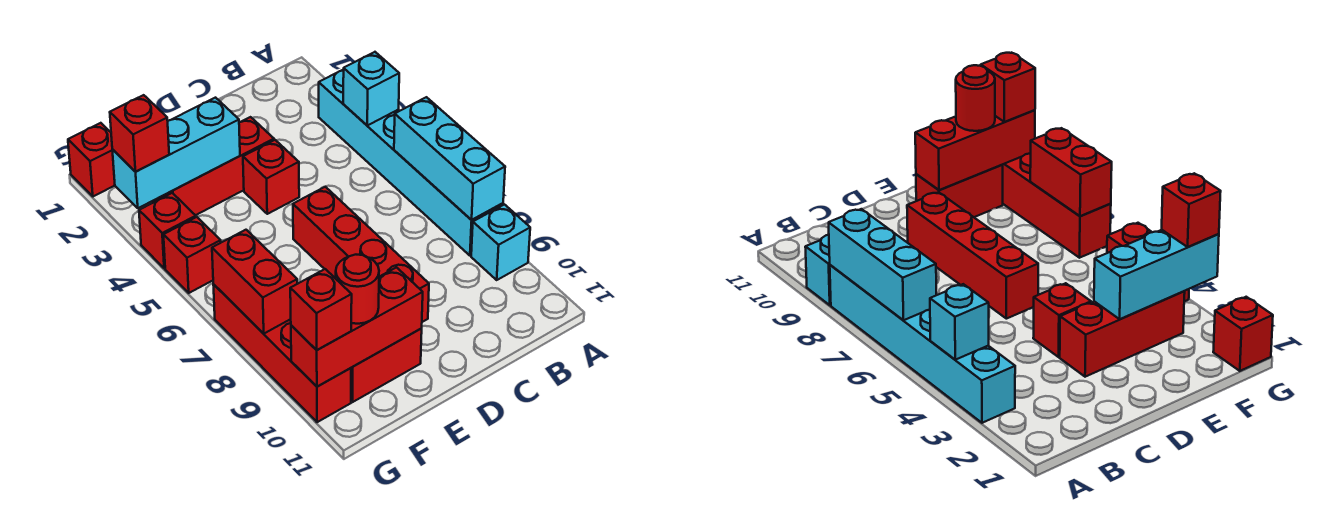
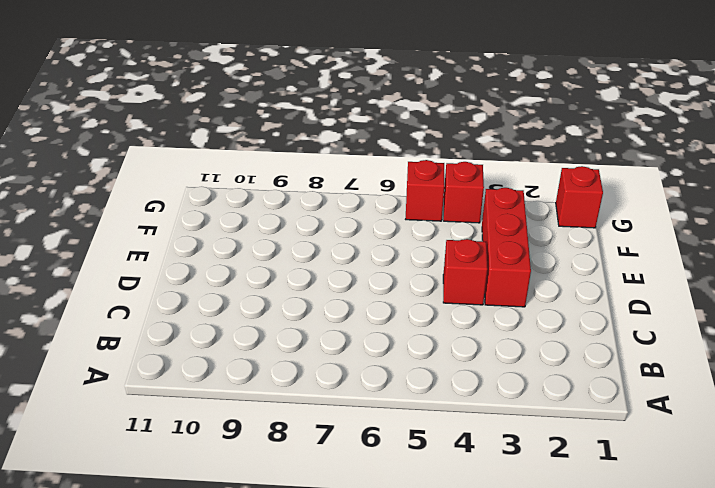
none -> cyan 1x6 brick [319,69,503,256]
none -> cyan 1x1 brick [471,204,530,280]
none -> red 1x4 brick [293,187,429,322]

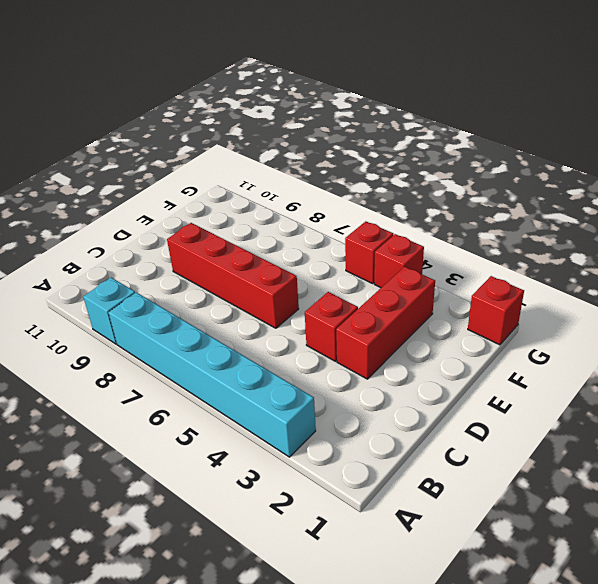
none -> red 1x2 brick [351,329,422,402]
none -> red 1x4 brick [213,284,351,422]
none -> cyan 1x1 brick [343,52,399,125]

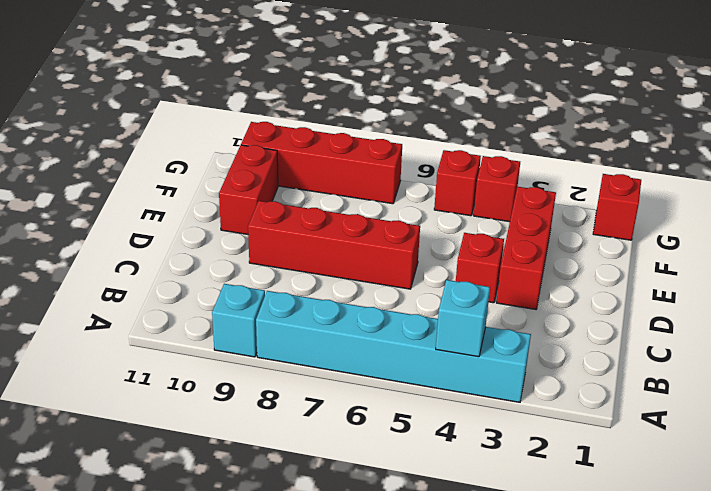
none -> cyan 1x3 brick [394,97,505,220]
none -> cyan 1x3 brick [112,98,240,208]
none -> red 1x3 brick [291,267,423,386]

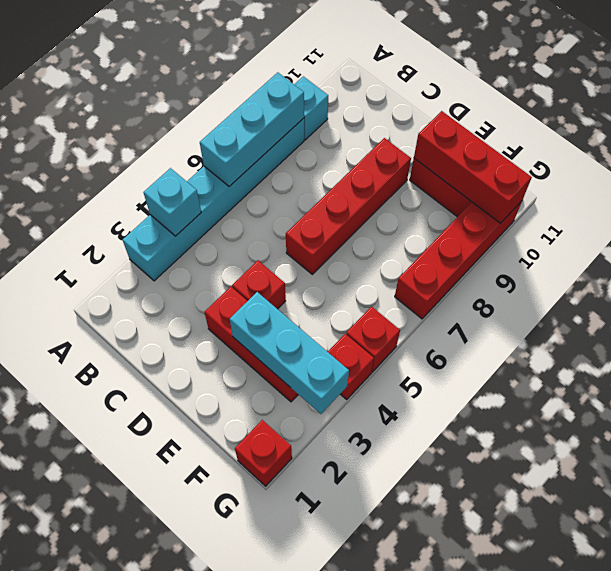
none -> red 1x2 brick [212,230,297,334]
none -> red 1x1 round brick [336,255,379,324]
none -> red 1x1 brick [110,95,169,172]

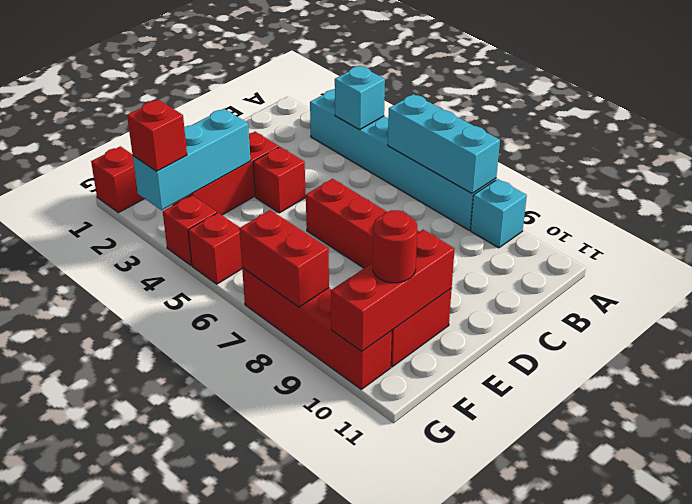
none -> red 1x1 brick [290,269,352,350]

